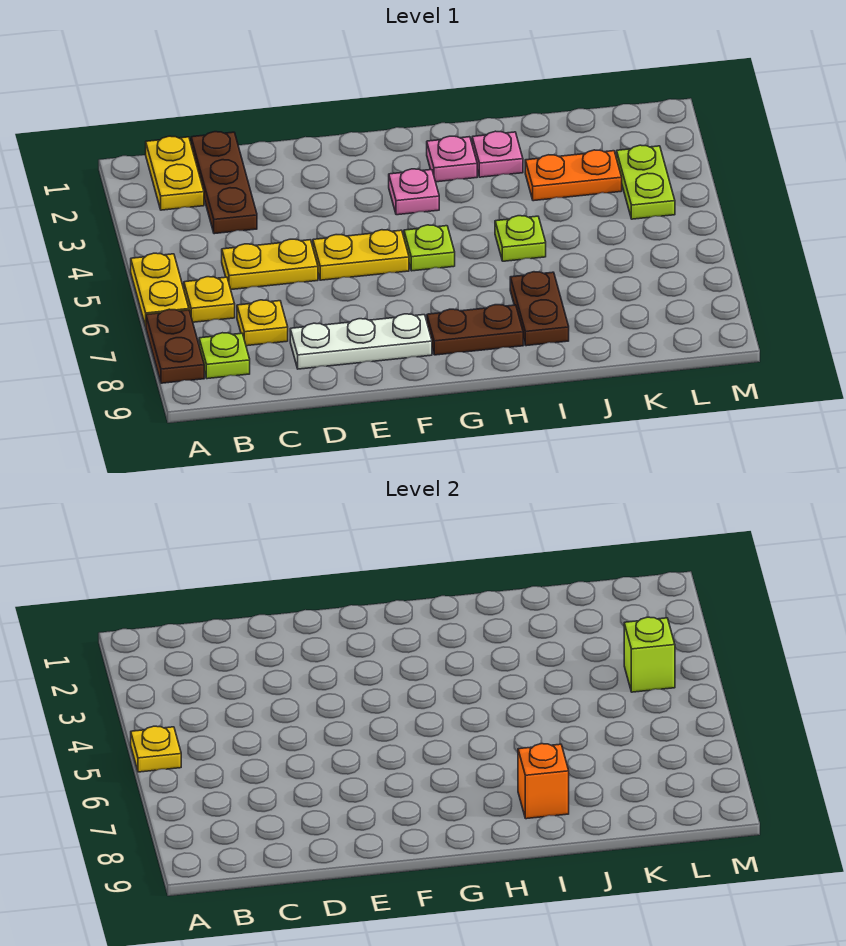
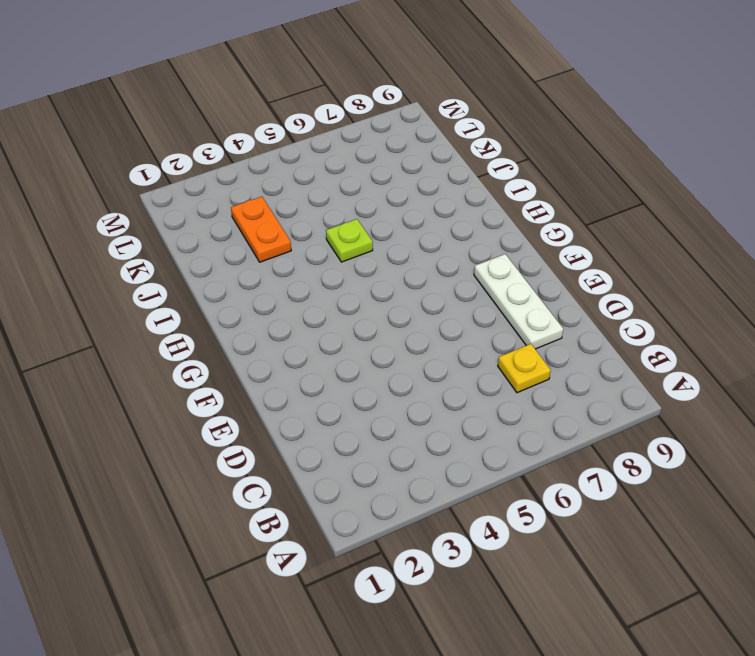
none -> yellow 1x2 plate [131,253,189,326]
none -> brown 1x2 plate [146,309,204,383]
none -> yellow 1x2 plate [146,136,204,210]

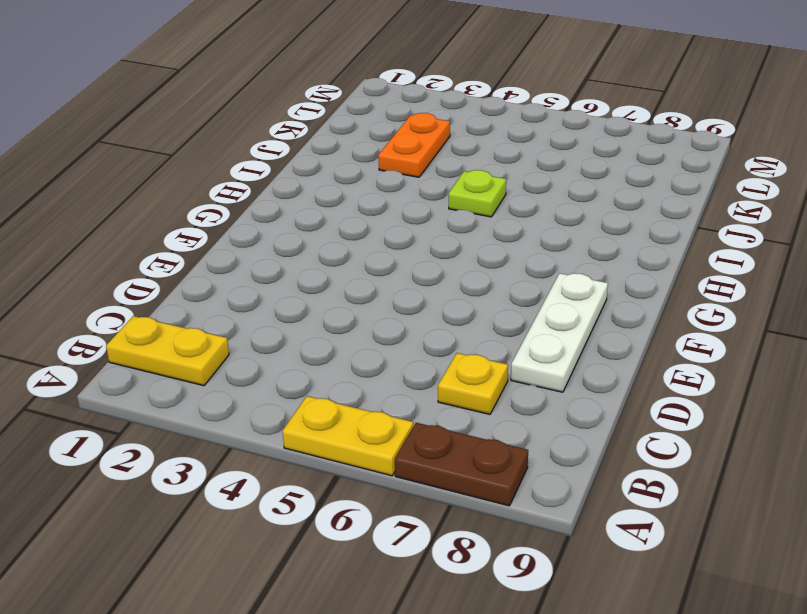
none -> yellow 1x1 plate [184,277,235,322]
none -> lime 1x1 plate [199,333,250,379]
none -> brown 1x3 plate [191,132,257,234]

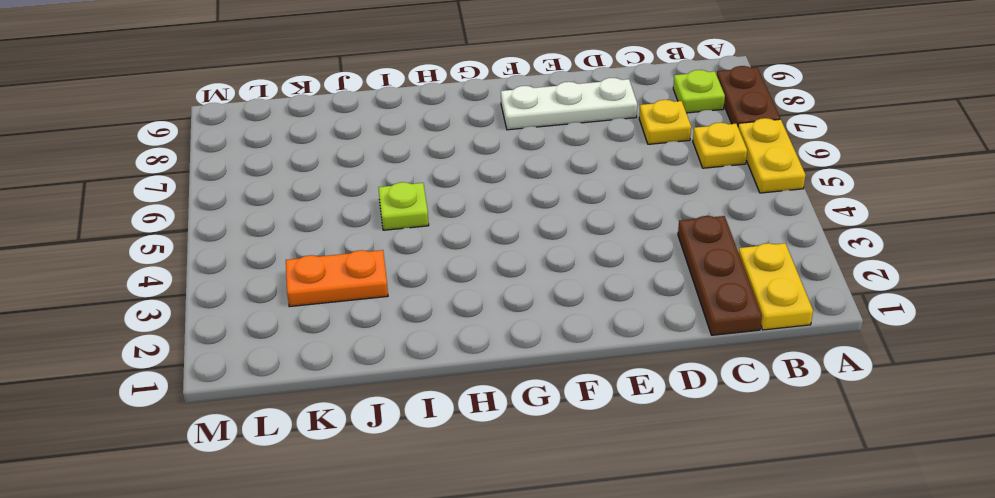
none -> yellow 1x2 plate [222,239,318,289]
none -> yellow 1x2 plate [313,230,409,280]
none -> pink 1x1 plate [389,169,439,215]

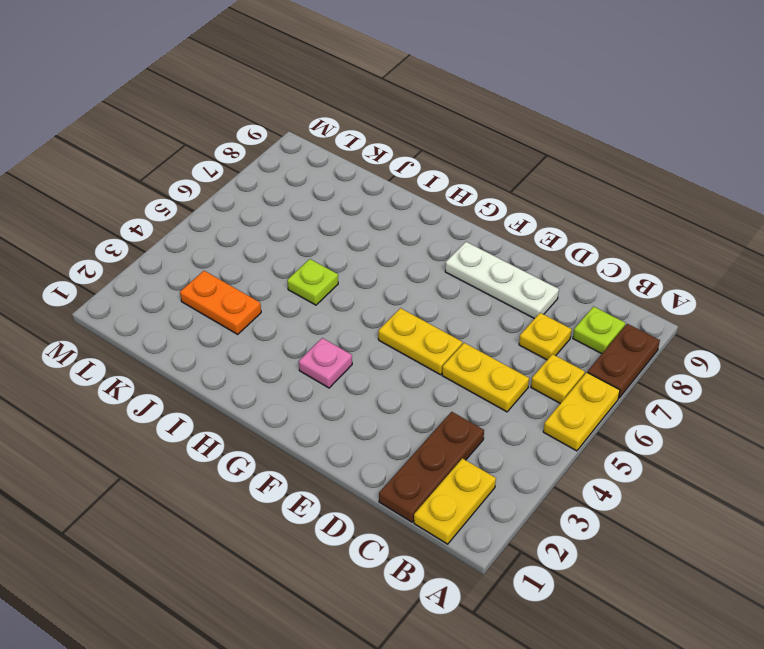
none -> lime 1x1 plate [404,225,455,271]
none -> brown 1x2 plate [427,305,523,355]
none -> pink 1x1 plate [427,136,477,182]

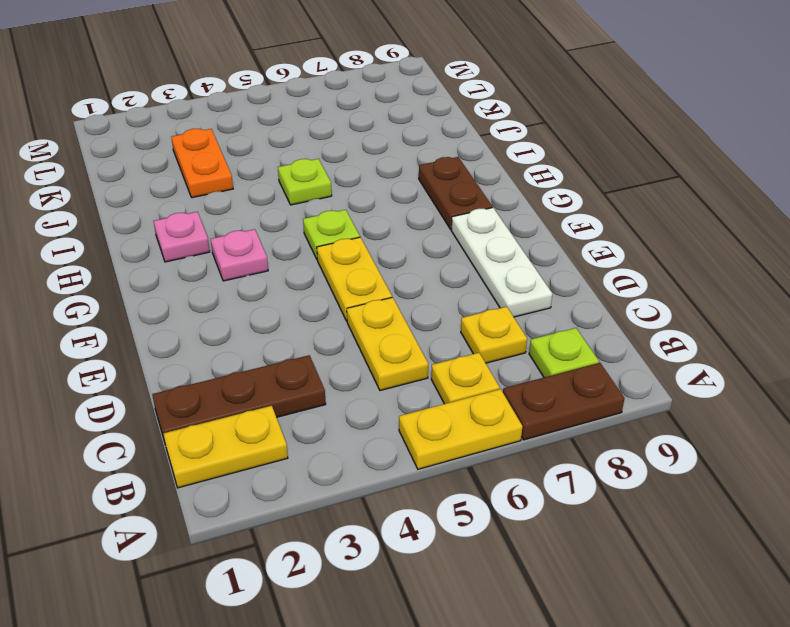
none -> pink 1x1 plate [472,131,523,177]
none -> brown 1x2 plate [510,272,569,346]
none -> lime 1x2 plate [617,145,675,219]

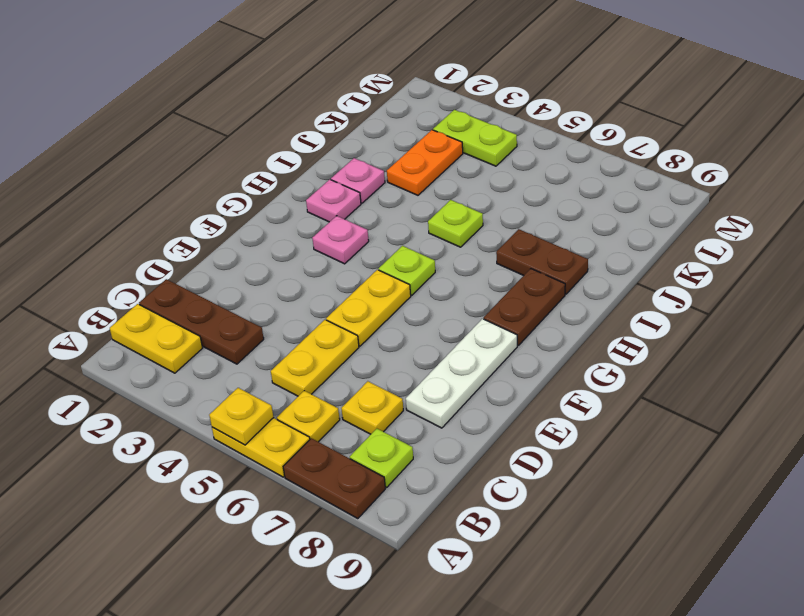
none -> orange 1x1 brick [518,744,569,819]
none -> lime 1x1 brick [624,617,675,692]

